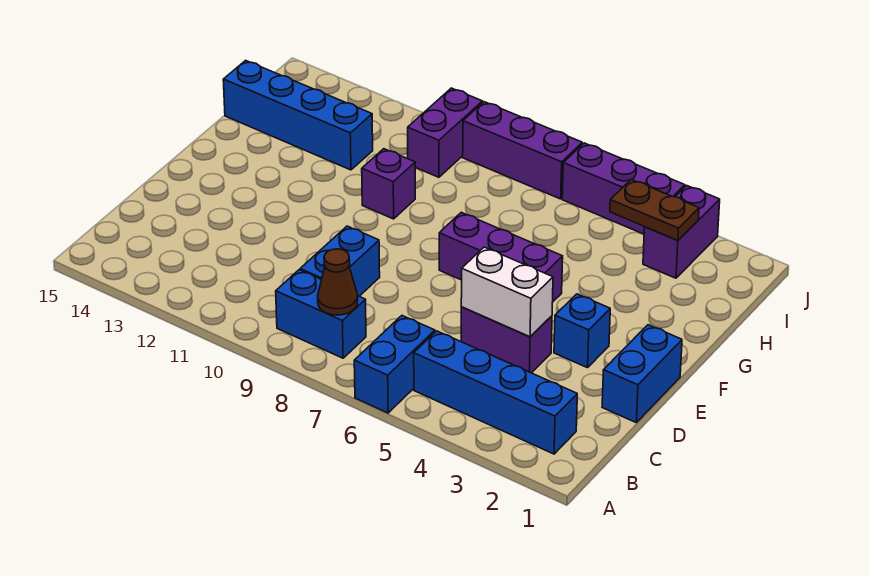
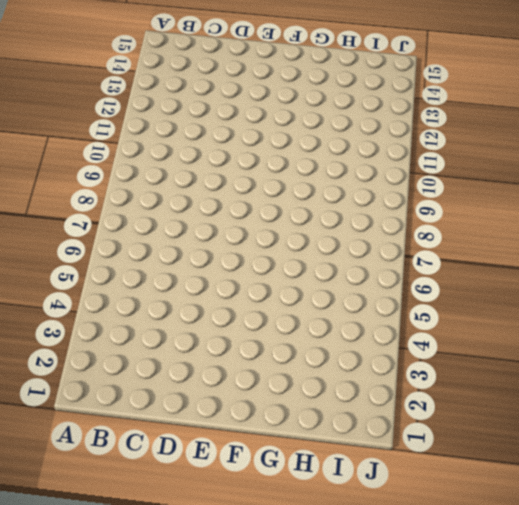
none -> blue 1x2 brick [354,316,435,413]
none -> blue 1x4 brick [414,331,577,454]
none -> blue 1x2 brick [276,270,366,358]

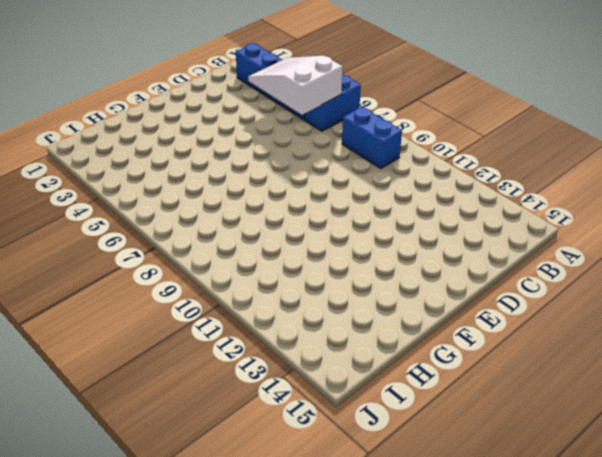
white 2x3 slope [248,56,343,115] -> none
none -> blue 1x2 brick [300,226,380,296]
none -> blue 1x2 brick [602,325,682,422]
none -> purple 1x2 brick [461,307,552,373]

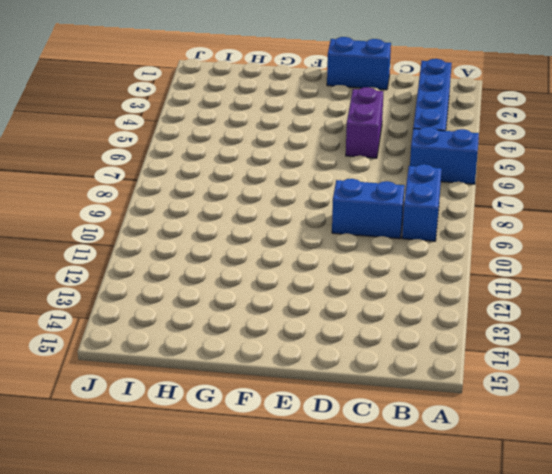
none -> blue 1x1 brick [554,294,610,368]
none -> purple 1x3 brick [439,212,563,301]
none -> purple 1x1 brick [362,149,415,219]

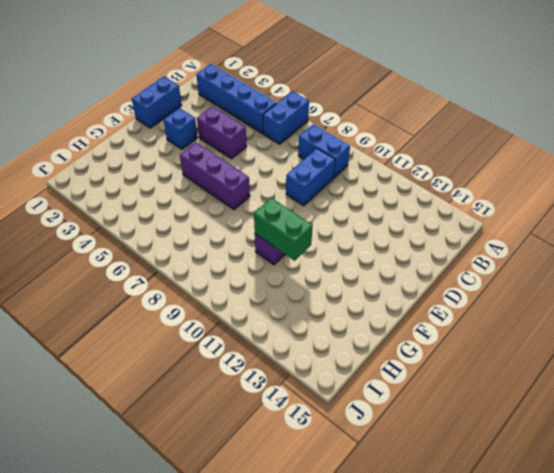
green 1x2 brick [254,198,313,261] -> none
none -> blue 1x4 brick [223,60,373,170]
none -> purple 1x2 brick [643,186,720,278]
none -> purple 1x2 brick [408,88,482,177]

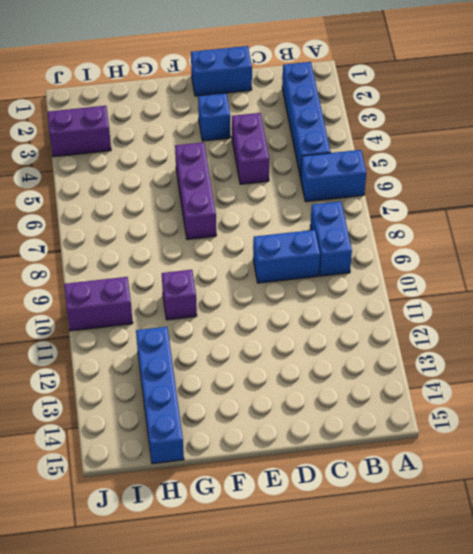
none -> purple 1x3 brick [562,143,685,234]
none -> purple 1x3 brick [463,102,582,199]
none -> brown 1x1 cone [318,249,358,315]

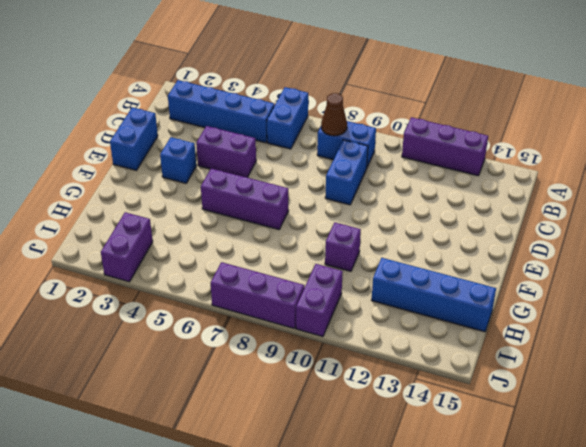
purple 1x3 brick [402,117,488,176] -> purple 1x3 brick moved to [562,143,685,234]
none -> white 1x2 brick [461,247,553,337]
none -> brown 1x2 plate [610,179,699,241]

